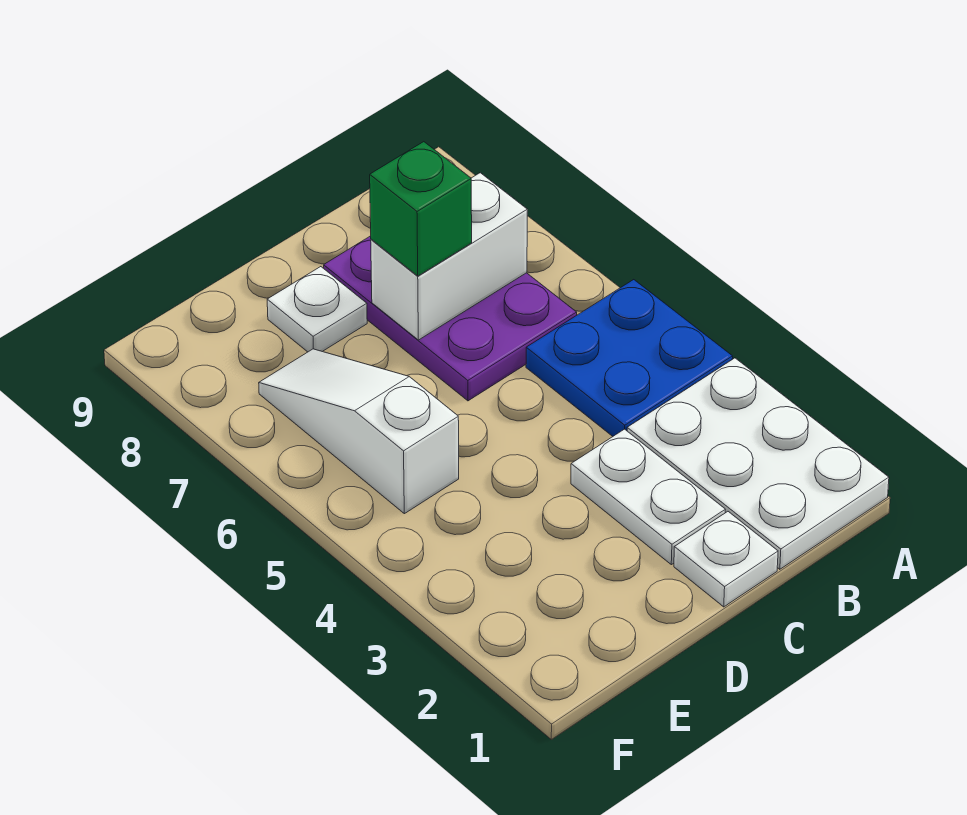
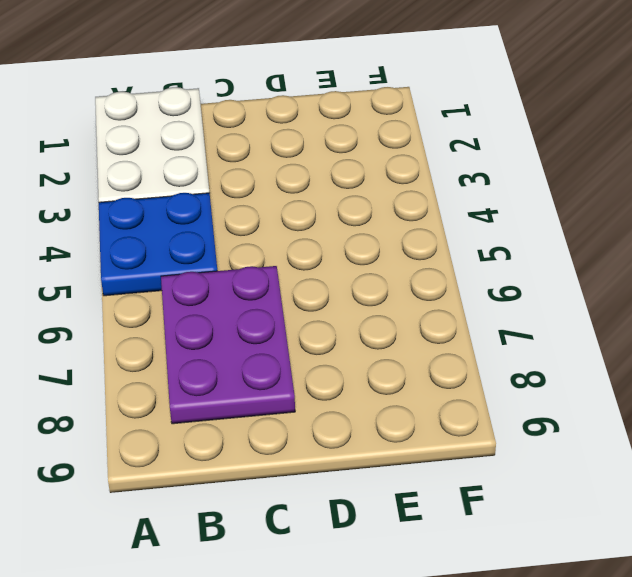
none -> white 1x1 plate [674,512,778,607]
none -> white 1x2 plate [571,429,725,565]

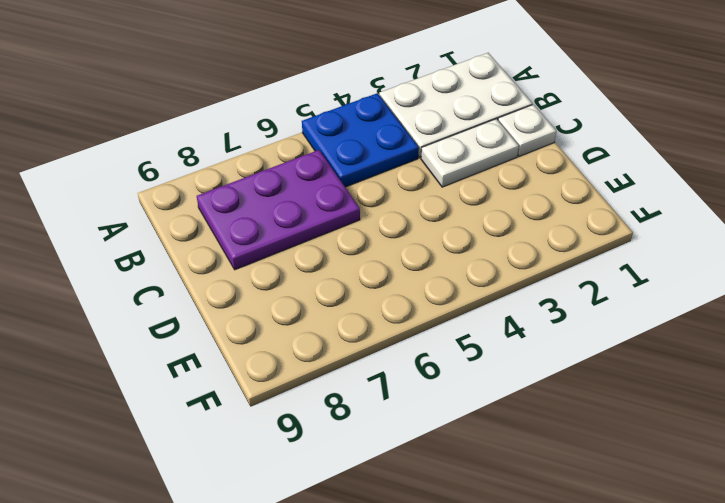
none -> white 1x1 plate [267,267,367,352]
none -> white 1x3 slope [259,349,459,514]

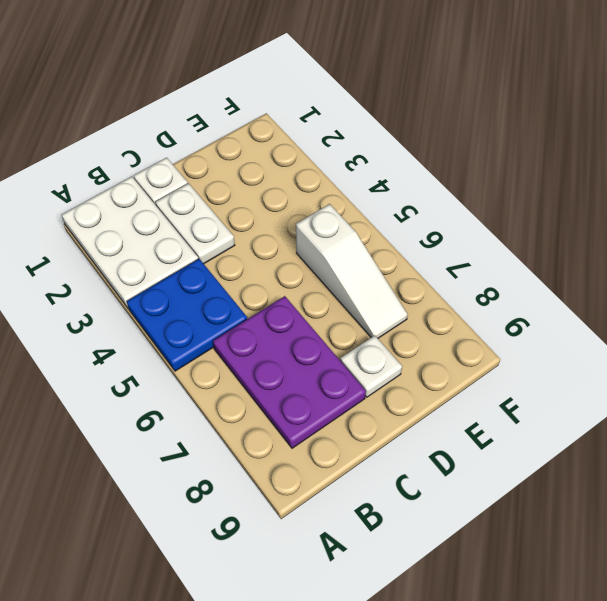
none -> white 1x2 brick [371,173,527,340]
none -> green 1x1 brick [370,142,472,276]

